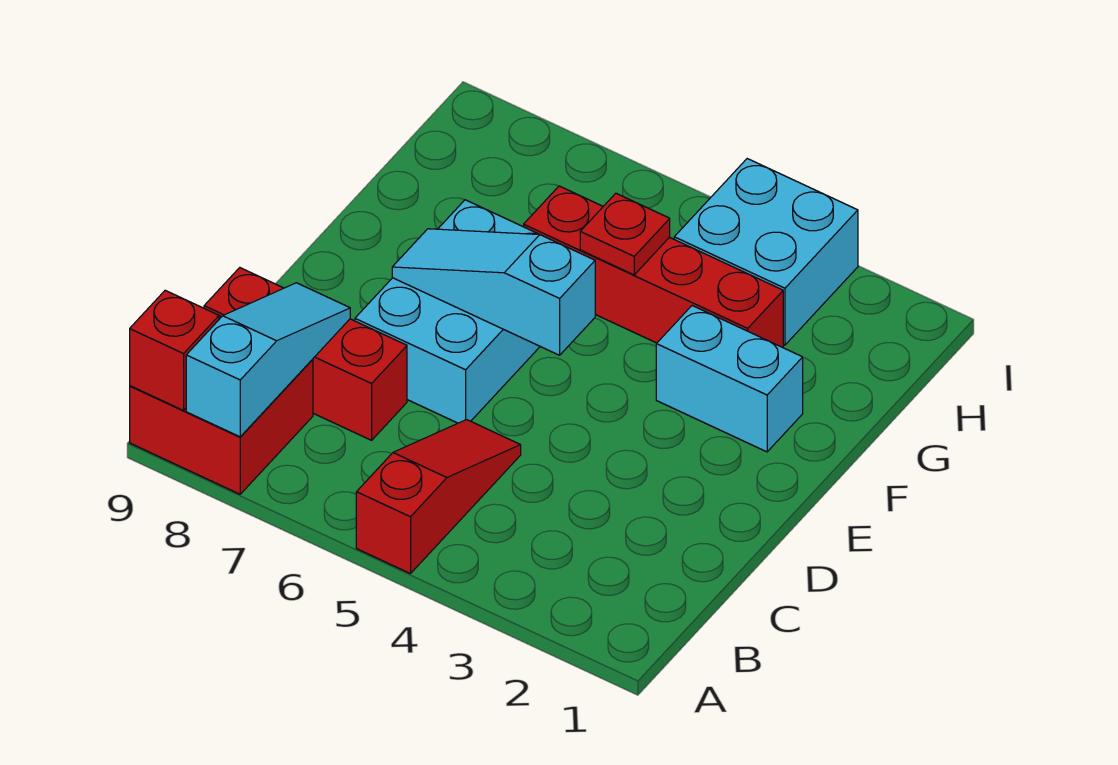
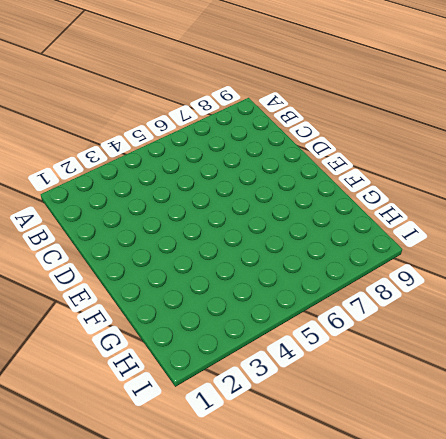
none -> red 1x3 slope [356,420,521,574]
none -> red 2x2 brick [130,316,313,494]

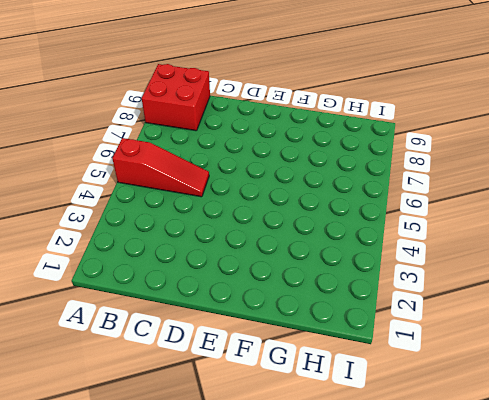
none -> red 1x3 brick [204,268,407,440]
none -> cyan 2x3 brick [355,200,540,423]

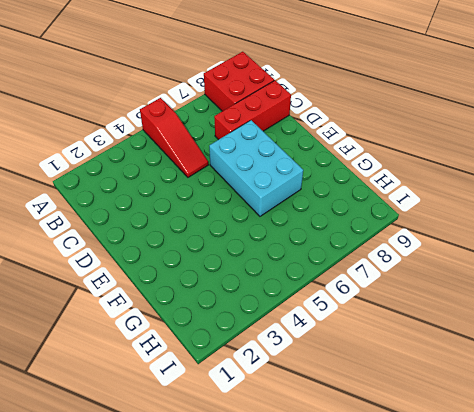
none -> cyan 1x2 brick [656,306,803,452]
none -> red 1x4 brick [524,186,783,348]

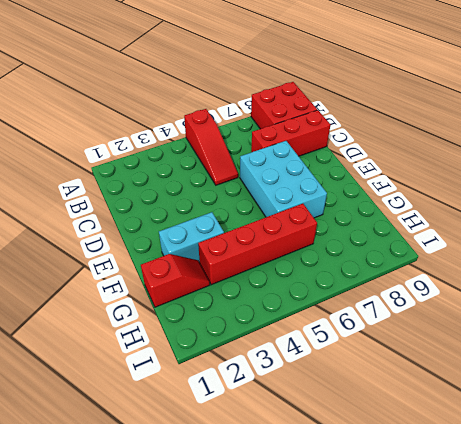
red 1x2 slope [141,254,210,307] -> none
none -> cyan 2x2 brick [674,159,858,345]
none -> cyan 1x3 slope [186,283,350,437]

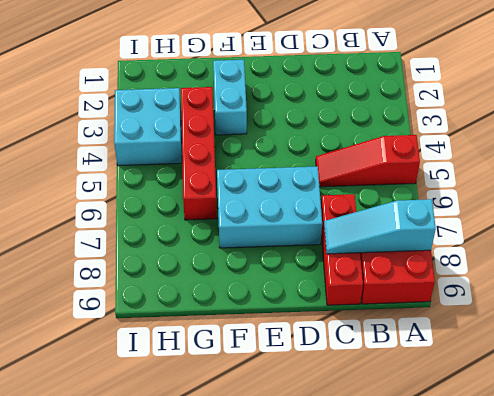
none -> red 1x1 brick [130,290,219,410]
none -> cyan 1x3 slope [392,229,595,355]

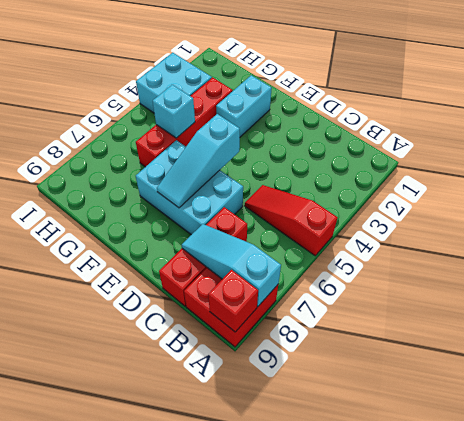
cyan 1x1 brick [153,85,195,138] -> red 1x1 plate [580,193,670,275]

